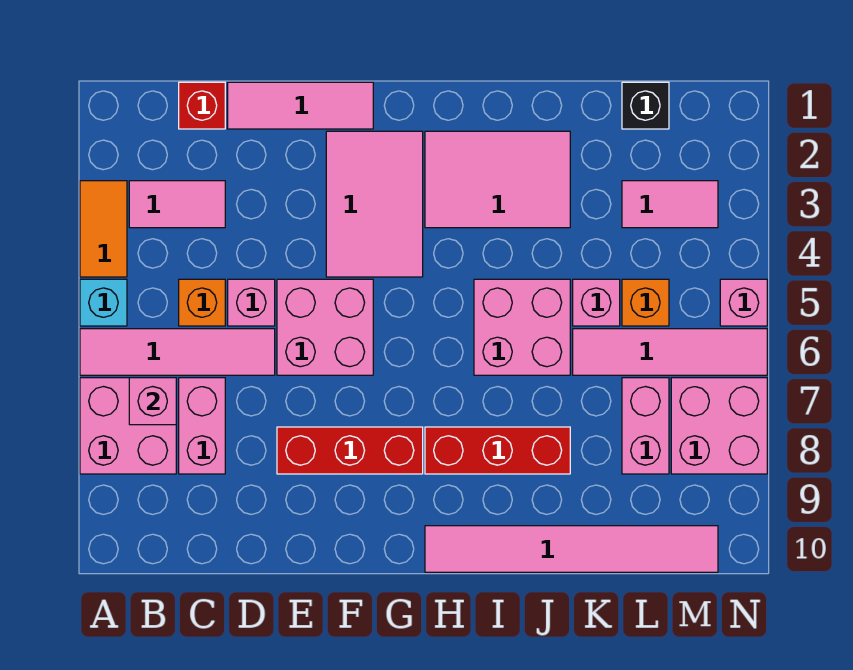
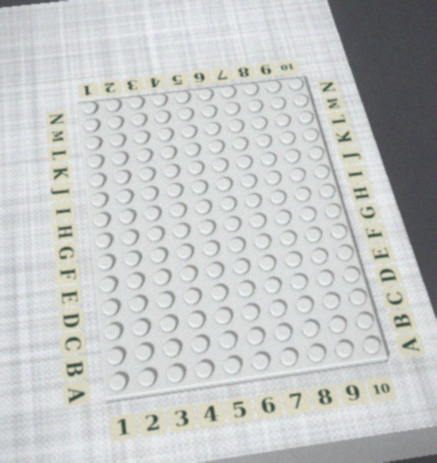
none -> orange 1x2 tile [80,181,127,277]
none -> cyan 1x1 brick [80,279,127,326]
none -> pink 1x4 tile [80,329,275,375]

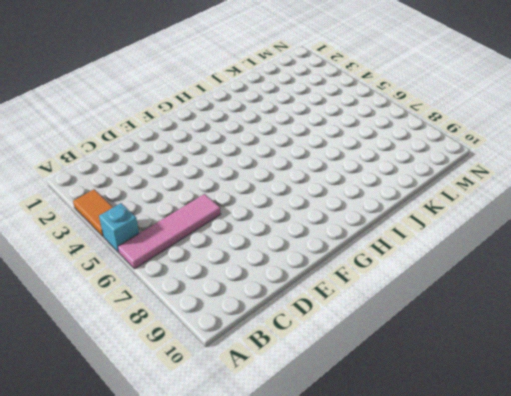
none -> pink 2x2 brick [80,378,176,474]
none -> pink 1x2 tile [129,181,225,228]
none -> red 1x1 brick [179,82,225,129]

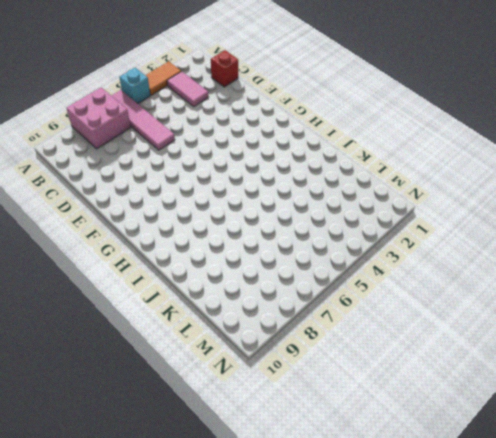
none -> orange 1x1 brick [179,279,225,326]
none -> pink 1x2 brick [179,378,225,474]
none -> pink 1x3 tile [228,82,373,129]

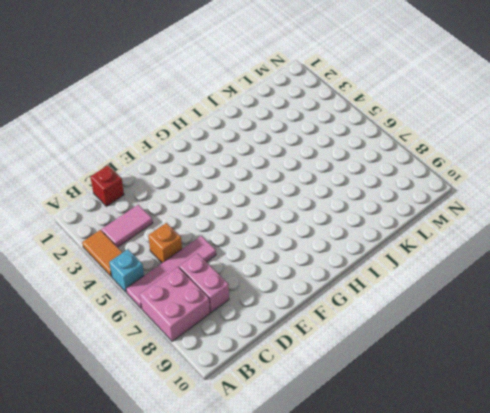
none -> pink 1x3 tile [228,82,373,129]
none -> pink 1x1 brick [228,279,275,326]
none -> pink 2x2 brick [277,279,373,375]

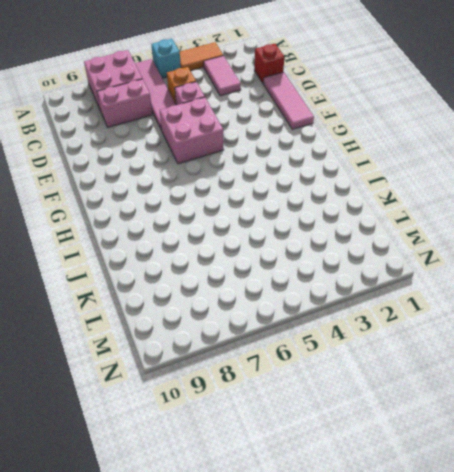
none -> red 1x3 brick [277,427,423,474]
none -> pink 2x3 tile [326,131,423,277]
none -> pink 2x3 tile [425,131,570,228]

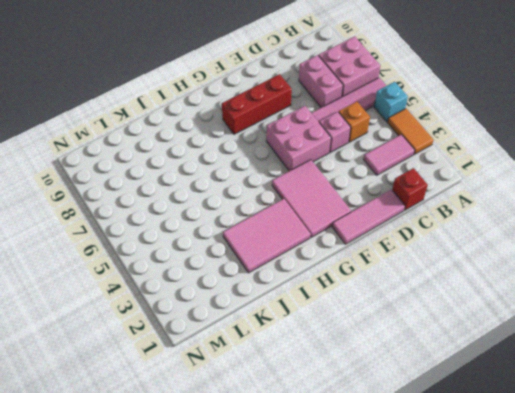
none -> red 1x3 brick [425,427,570,474]
none -> pink 1x6 tile [425,526,718,572]
none -> pink 2x2 brick [474,279,570,375]

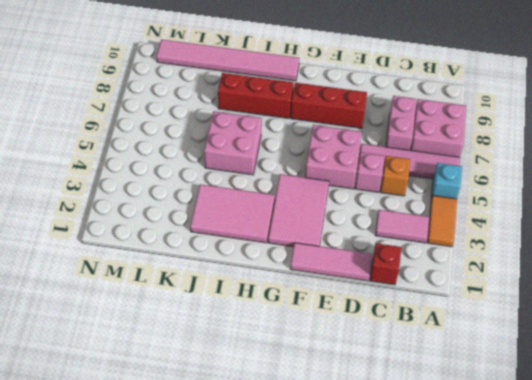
none -> pink 1x1 brick [573,279,620,326]
none -> pink 1x4 tile [573,329,767,375]
none -> black 1x1 brick [622,82,669,129]

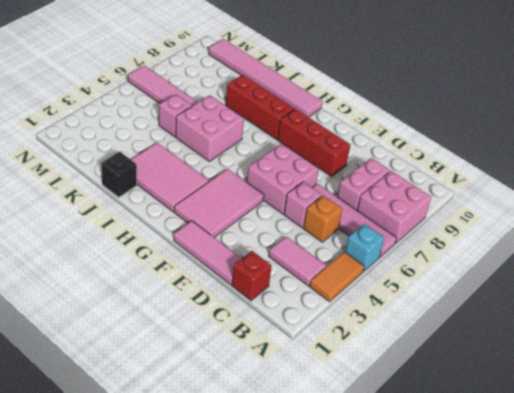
black 1x1 brick [101,152,137,197] -> black 1x1 brick moved to [622,82,669,129]
none -> pink 1x2 tile [622,181,718,228]
none -> orange 1x1 brick [622,279,669,326]
none -> pink 1x2 brick [622,378,669,474]

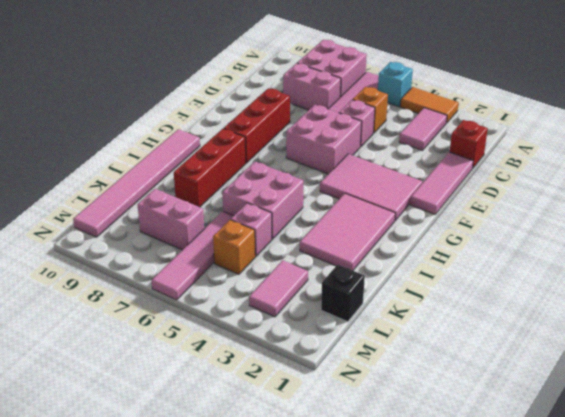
none -> pink 2x2 brick [671,378,767,474]
none -> pink 1x1 brick [720,279,767,326]
none -> pink 1x1 brick [129,378,176,425]

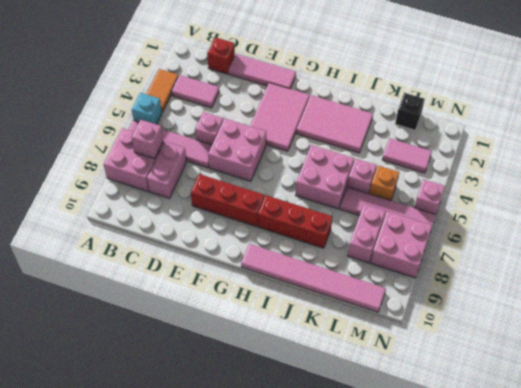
none -> orange 1x1 brick [179,279,225,326]

